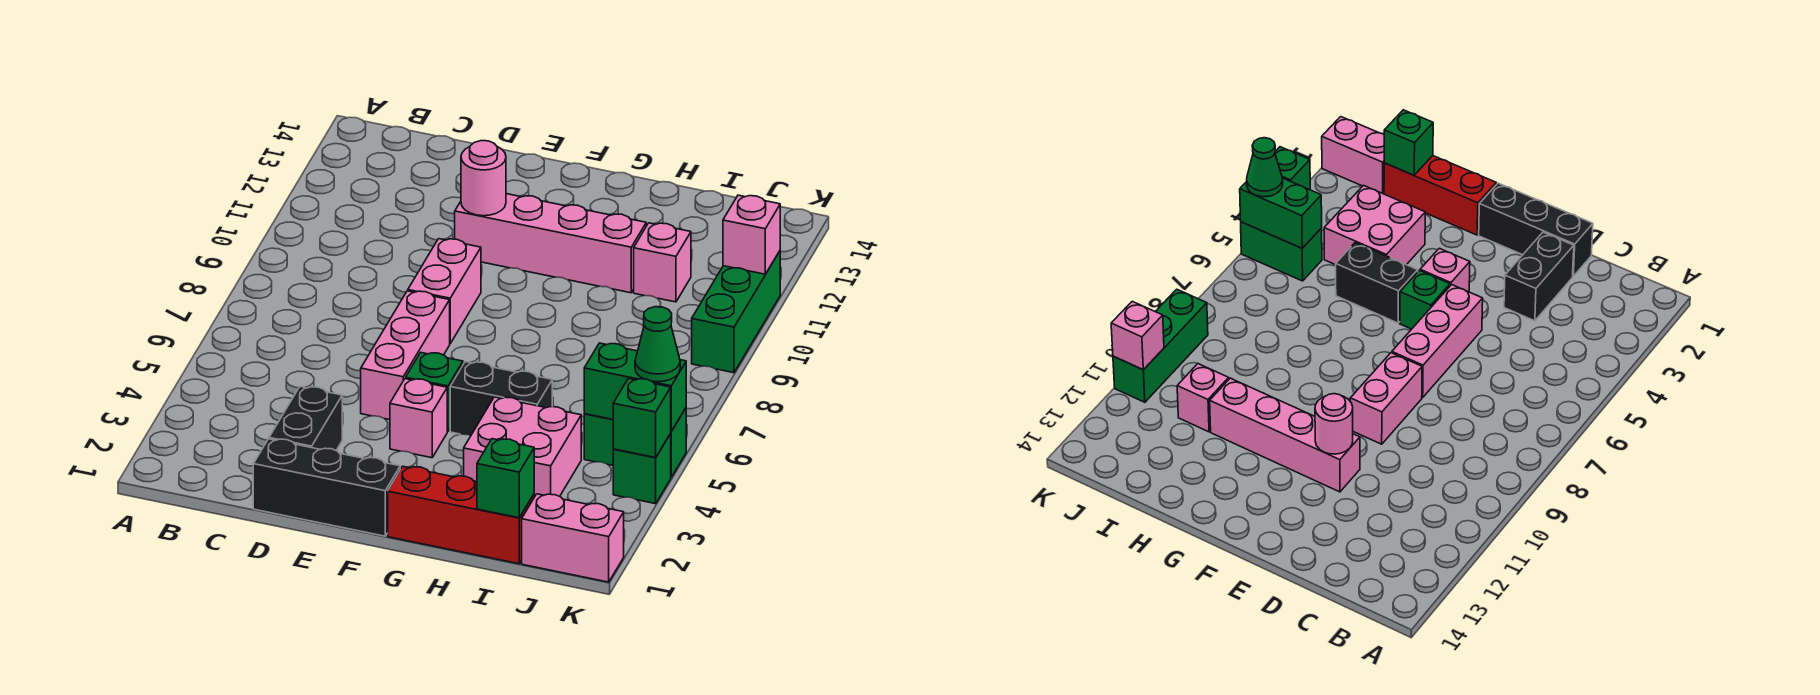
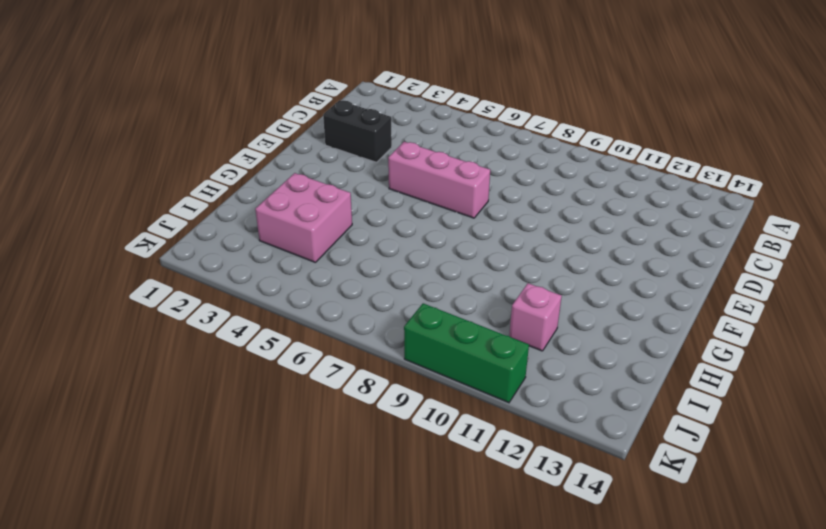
none -> black 1x3 brick [253,439,400,536]
none -> pink 1x2 brick [408,239,481,343]
none -> pink 1x4 brick [455,194,646,293]

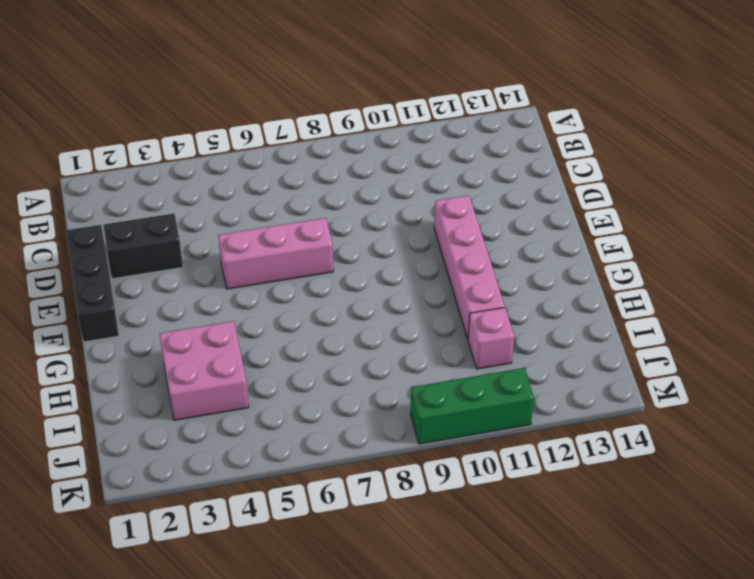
none -> pink 1x2 brick [408,239,481,343]
none -> pink 1x1 brick [390,379,447,458]
none -> green 1x1 brick [406,352,463,432]

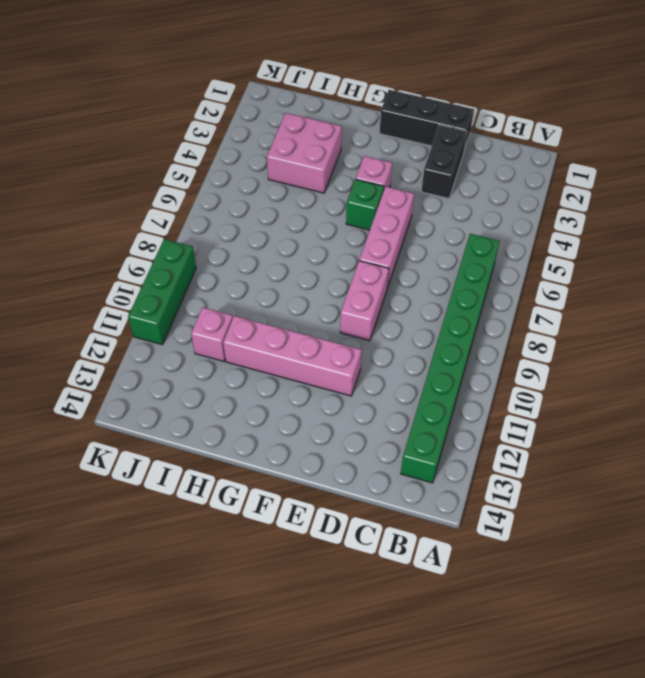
green 1x8 brick [401,234,500,483] -> none
none -> red 1x3 brick [388,466,534,564]
none -> black 1x2 brick [450,362,552,436]
none -> pink 1x2 brick [522,494,624,582]

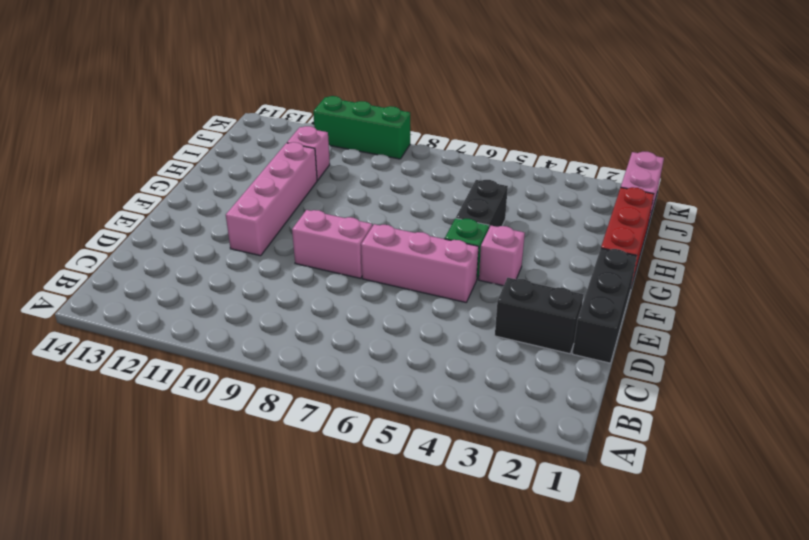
none -> pink 2x2 brick [464,397,581,497]
none -> green 1x2 brick [584,408,686,477]
none -> green 1x1 brick [613,433,671,504]

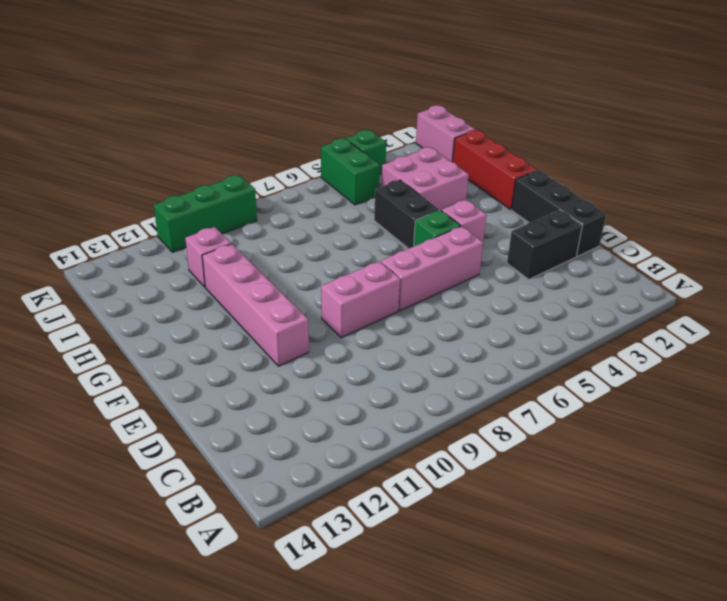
none -> pink 1x1 round brick [461,141,506,216]
none -> green 1x1 brick [477,439,534,518]
none -> green 1x2 brick [584,343,686,431]

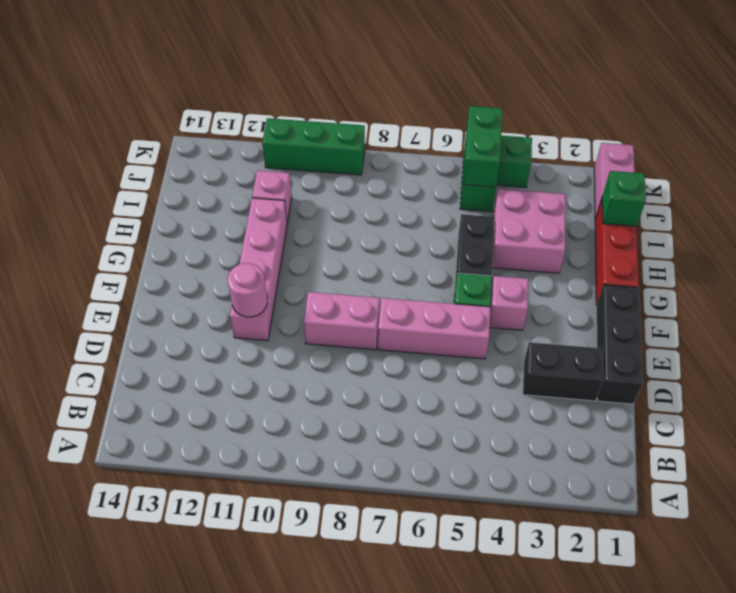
none -> green 1x1 brick [613,378,671,458]
none -> pink 1x1 brick [723,195,780,274]
none -> green 1x1 cone [635,307,680,382]

